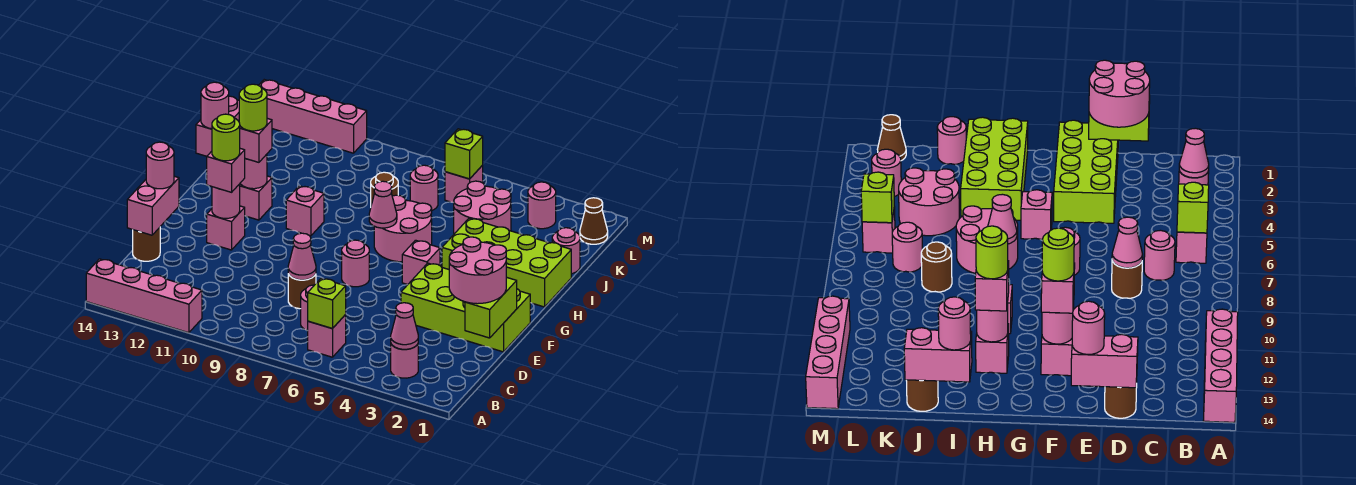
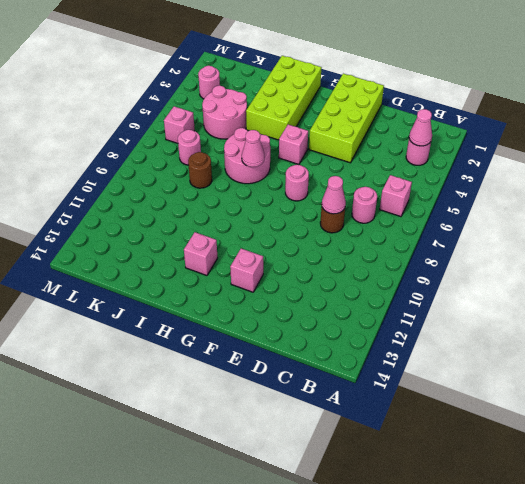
none -> pink 1x4 brick [86,259,202,333]
none -> brown 1x1 round brick [133,227,160,261]
none -> pink 1x1 brick [286,186,324,236]
none -> pink 1x1 round brick [552,228,580,274]

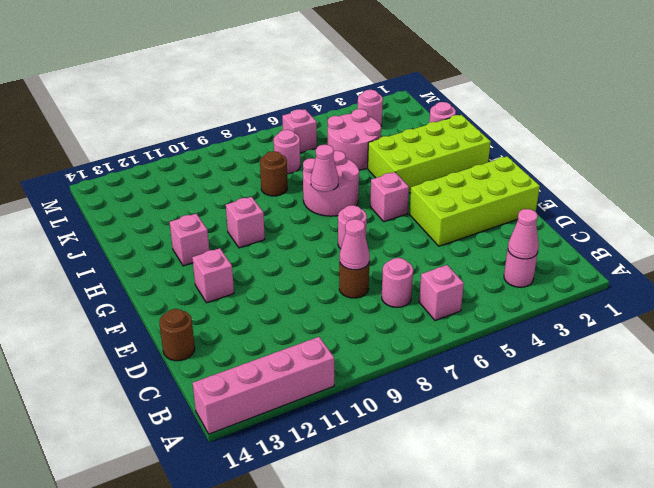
none -> brown 1x1 round brick [906,380,938,411]
none -> brown 1x1 cone [580,198,608,244]
none -> pink 1x4 brick [259,80,367,153]
none -> lime 1x1 brick [308,278,346,329]

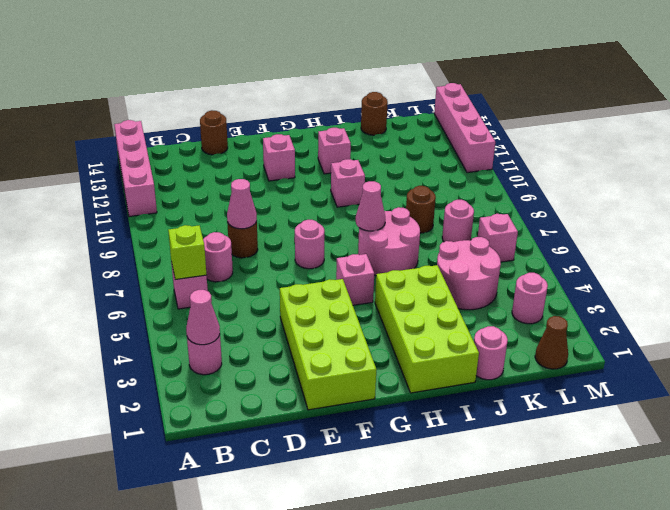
none -> lime 1x2 brick [465,277,517,338]
none -> pink 1x2 brick [127,176,179,235]
none -> pink 1x1 round brick [212,184,240,218]
none -> pink 1x1 round brick [240,154,267,189]

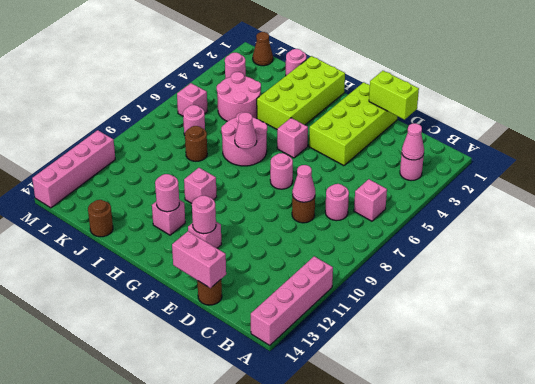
none -> lime 1x1 brick [308,278,346,329]
none -> pink 1x2 brick [196,96,239,156]
none -> lime 1x1 brick [445,129,483,179]
none -> pink 2x2 round brick [449,237,506,304]

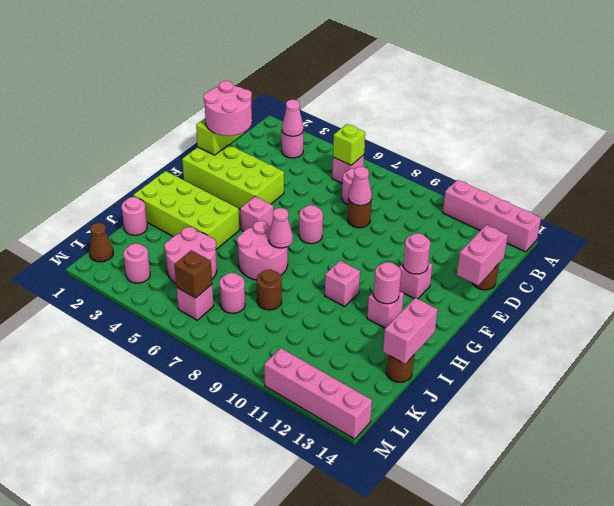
brown 1x1 brick [174,250,212,298] -> lime 1x1 brick [445,129,483,179]
none -> pink 1x1 round brick [146,142,174,189]
none -> pink 1x1 brick [207,149,245,192]
none -> pink 1x1 brick [240,118,272,162]
none -> pink 1x1 round brick [201,82,229,129]

